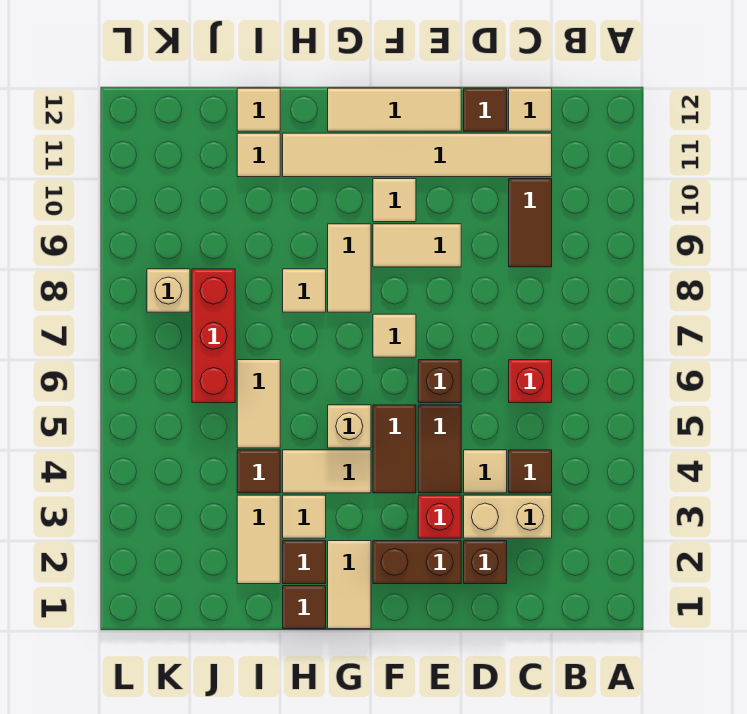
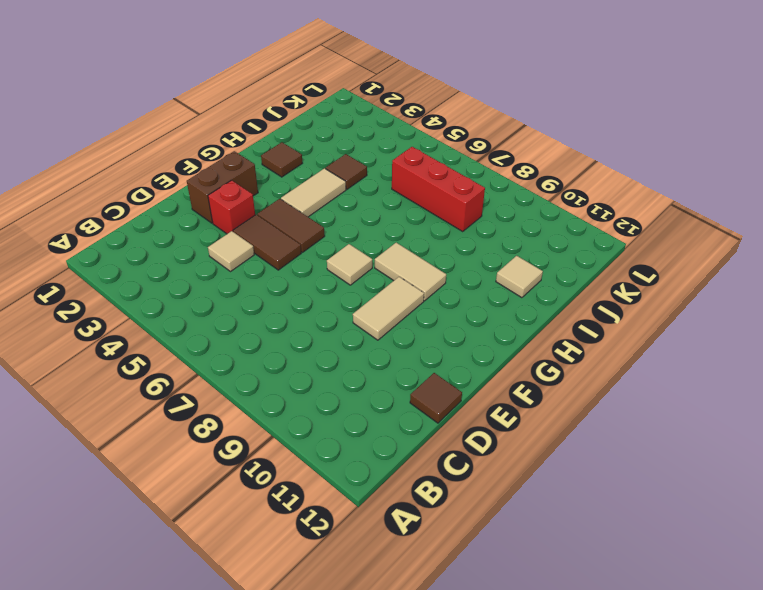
none -> tan 1x2 brick [464,495,552,538]
none -> brown 1x1 tile [509,450,552,493]
none -> red 1x1 brick [509,360,552,403]
none -> brown 1x2 tile [509,179,552,267]

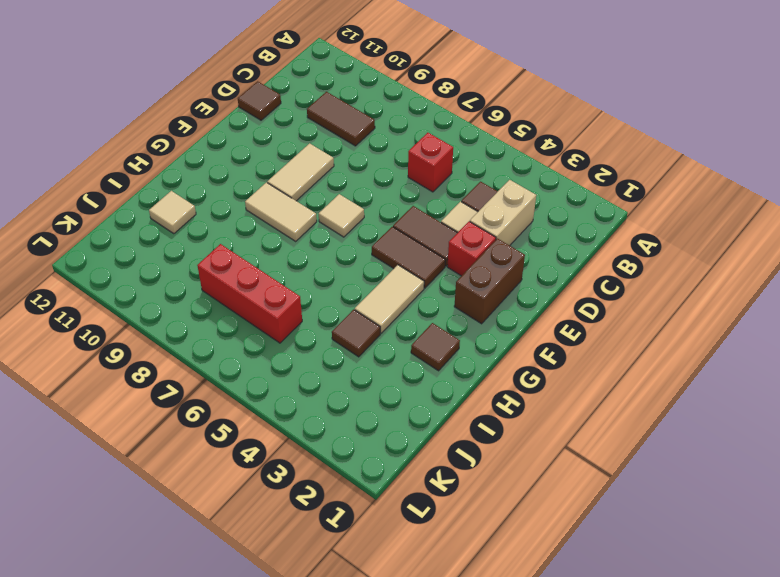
none -> tan 1x6 tile [283,133,552,177]
none -> tan 1x1 tile [509,88,552,131]
none -> brown 1x1 brick [464,541,507,584]
none -> brown 1x1 brick [418,360,461,403]

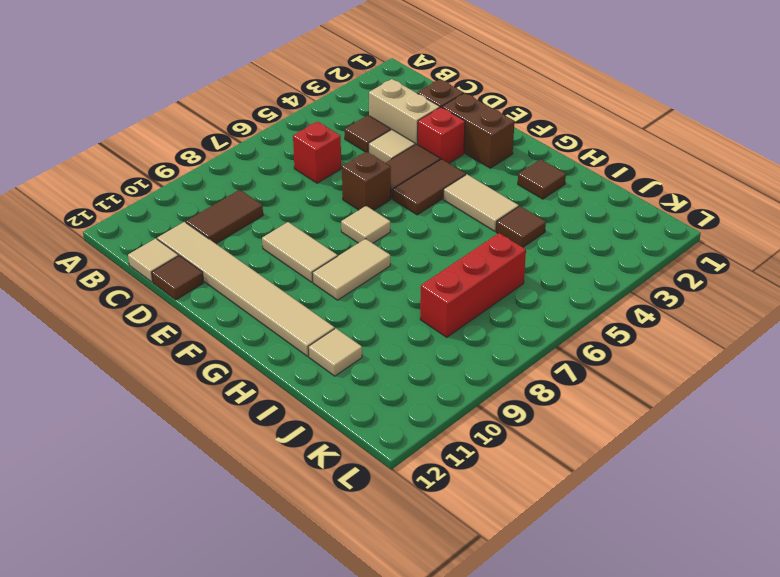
none -> tan 1x3 tile [328,88,461,131]
none -> tan 1x1 tile [373,179,416,222]
none -> tan 1x2 tile [328,541,371,629]
none -> tan 1x1 brick [328,405,371,448]

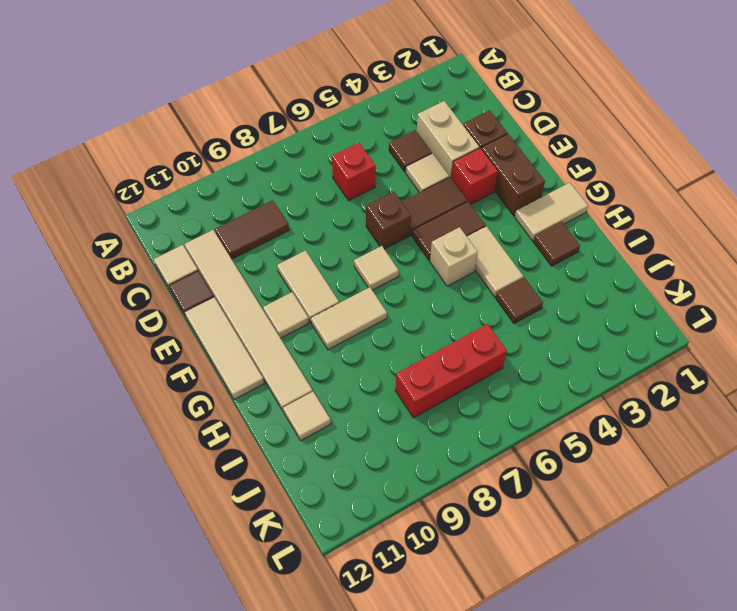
none -> brown 1x1 tile [283,586,326,629]
none -> tan 1x1 tile [283,495,326,538]
none -> tan 1x1 tile [283,269,326,312]
none -> tan 1x2 tile [237,495,280,584]

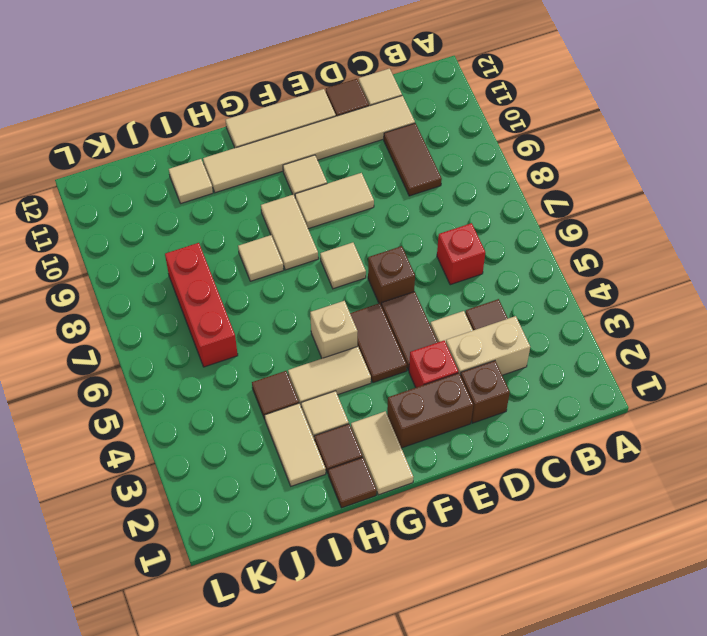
none -> tan 1x2 tile [237,360,280,448]
none -> tan 1x1 tile [237,88,280,131]
none -> tan 1x1 brick [147,269,190,312]

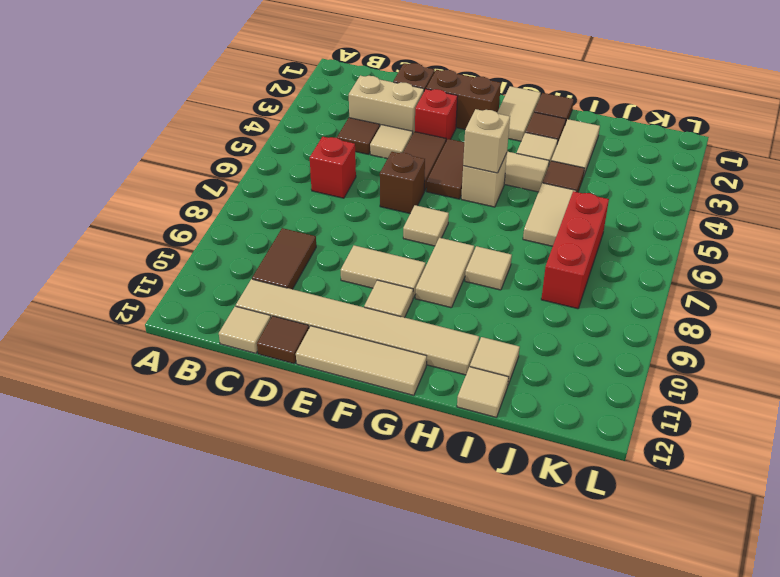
tan 1x1 brick [463,109,510,173] -> tan 1x1 brick moved to [147,269,190,312]

